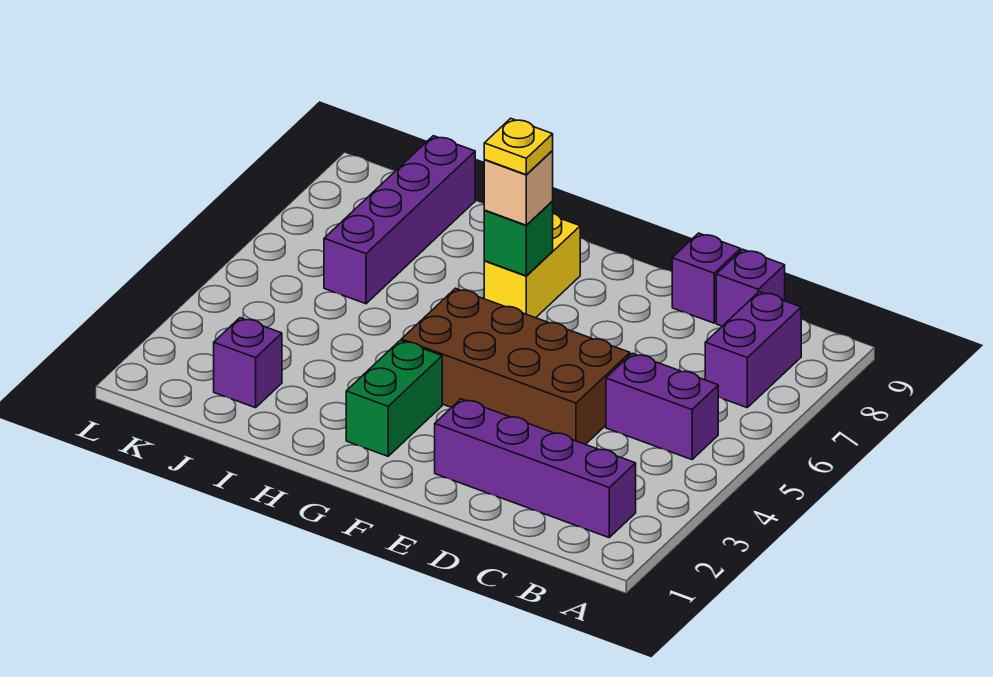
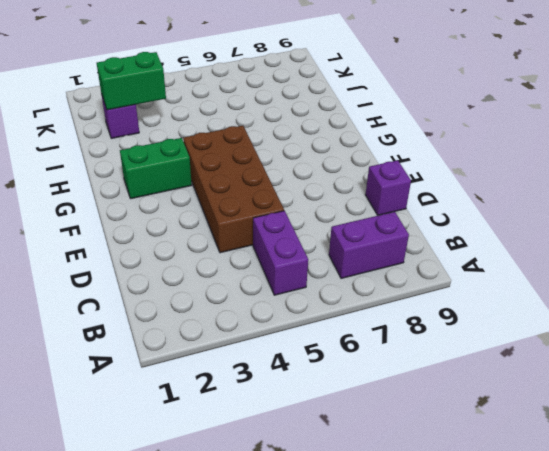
green 1x2 brick [97,52,166,110] -> none
none -> purple 1x4 brick [435,399,636,537]
none -> purple 1x1 brick [716,249,785,326]
none -> yellow 1x2 brick [484,214,580,318]

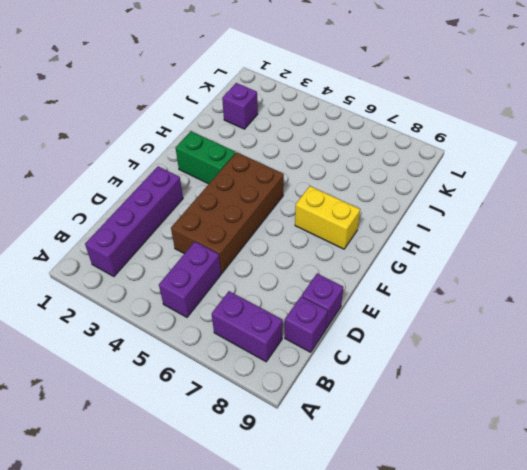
none -> purple 1x4 brick [324,136,475,304]
none -> green 1x1 brick [484,201,553,276]
none -> tan 1x1 brick [484,151,553,225]

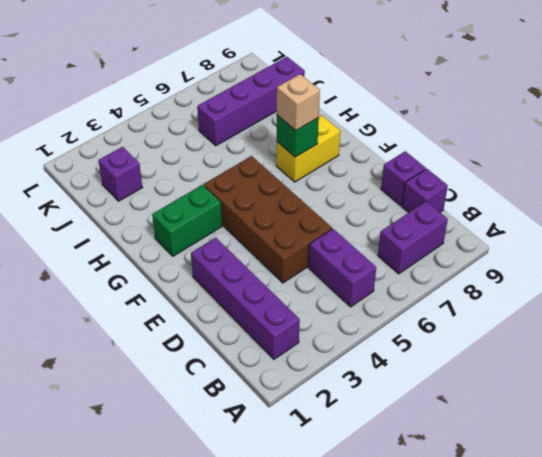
none -> yellow 1x1 plate [484,118,553,174]

